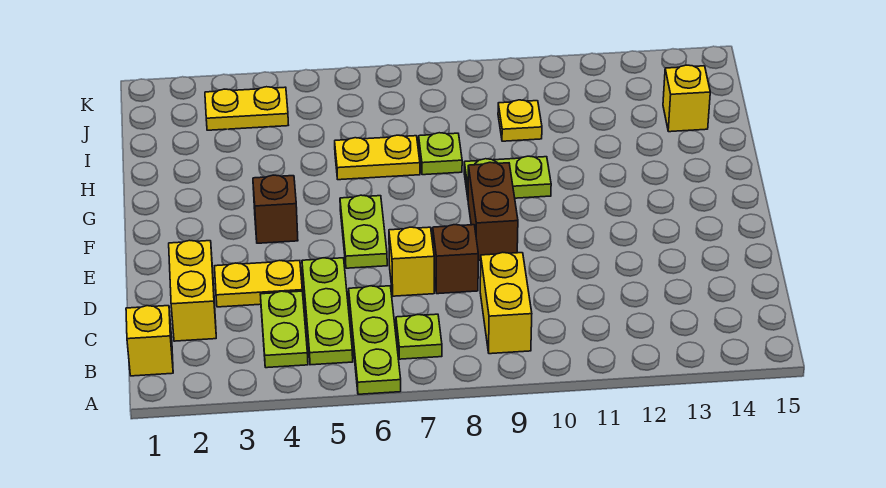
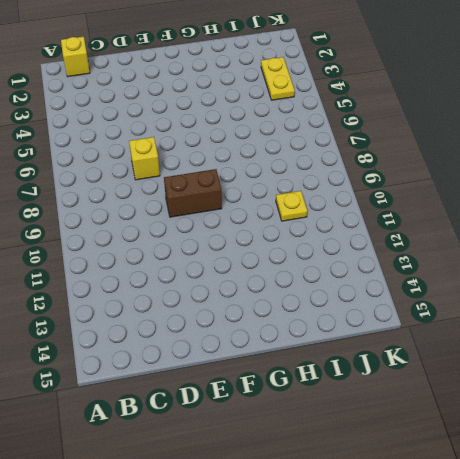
none -> lime 1x3 plate [349,286,401,394]
none -> lime 1x2 plate [260,291,308,368]
none -> lime 1x3 plate [302,258,353,365]

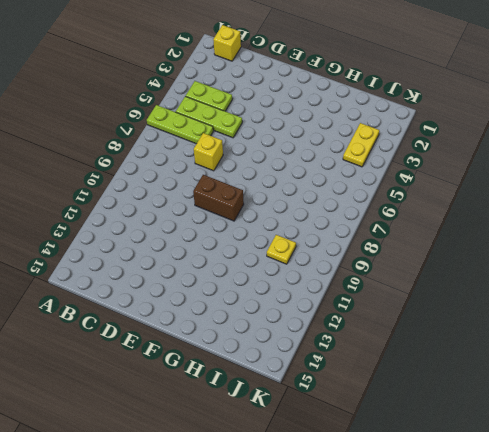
none -> lime 1x1 plate [396,314,442,359]
none -> yellow 1x2 brick [480,252,532,354]
none -> yellow 1x2 brick [169,240,216,341]

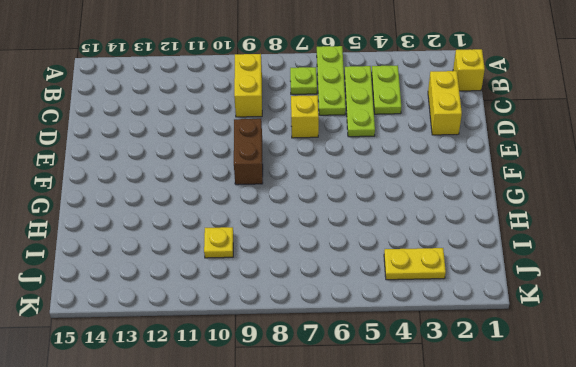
none -> yellow 1x2 plate [215,260,302,307]
none -> brown 1x1 brick [433,225,478,294]
none -> lime 1x2 plate [340,195,387,268]

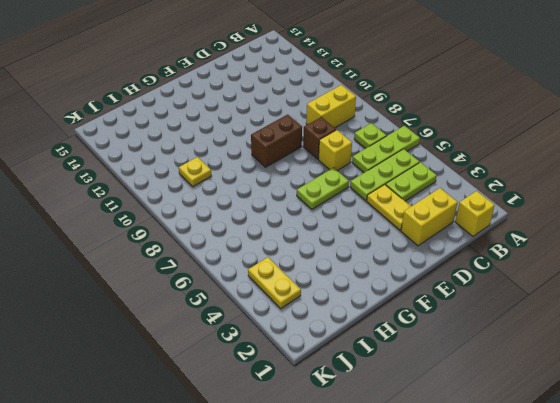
none -> brown 1x1 brick [253,175,298,243]
none -> lime 1x2 plate [464,156,551,198]
none -> yellow 1x2 plate [335,135,420,180]

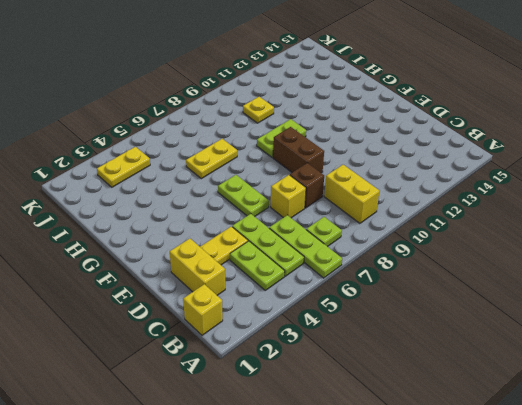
none -> brown 1x1 brick [253,175,298,243]
none -> lime 1x1 plate [419,133,462,175]
none -> yellow 1x1 brick [663,65,710,132]

